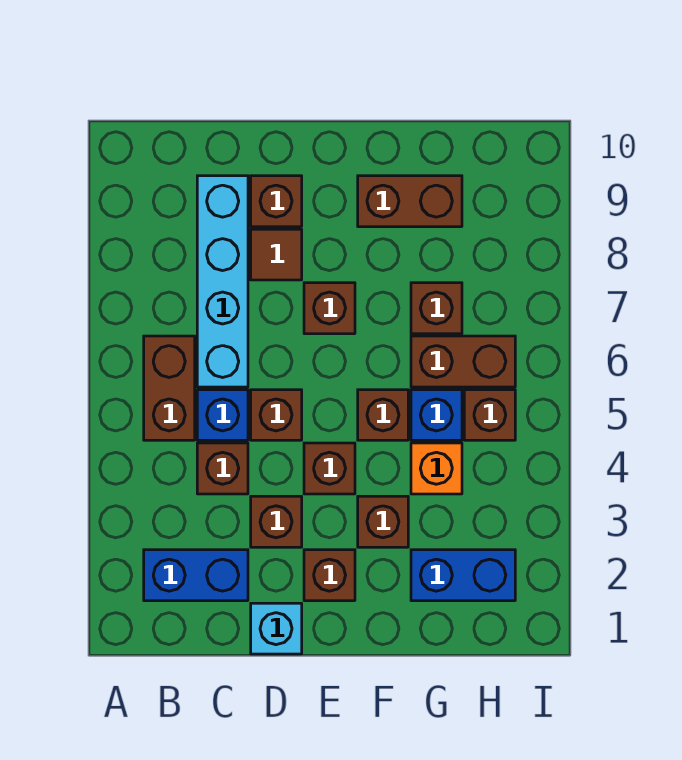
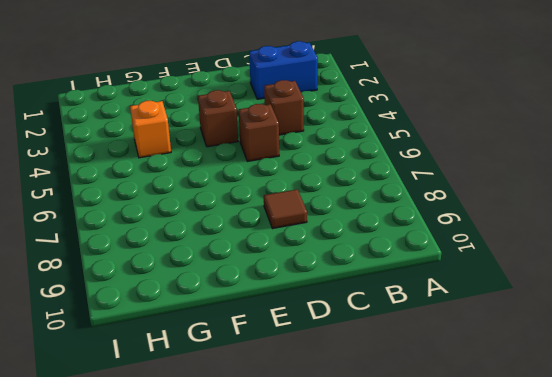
none -> brown 1x2 brick [144,336,195,440]
none -> blue 1x1 brick [197,390,248,440]
none -> cyan 1x4 brick [197,176,248,387]

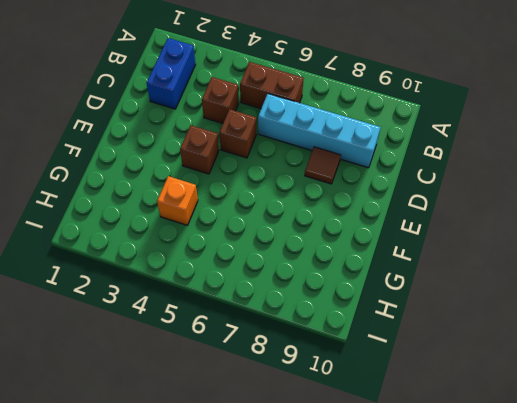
none -> blue 1x1 brick [197,390,248,440]
none -> cyan 1x1 brick [251,603,302,654]
none -> brown 1x1 brick [251,496,302,547]

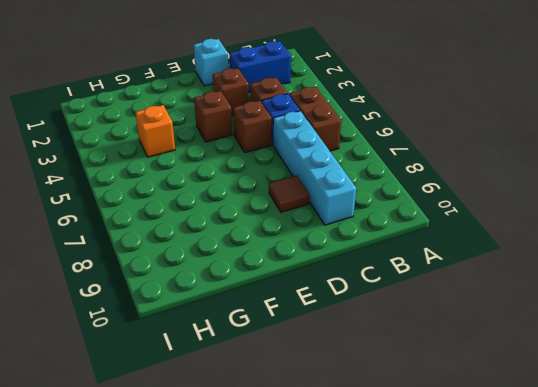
none -> brown 1x1 brick [251,176,302,227]
none -> brown 1x1 brick [304,550,355,601]
none -> brown 1x1 brick [304,283,355,334]

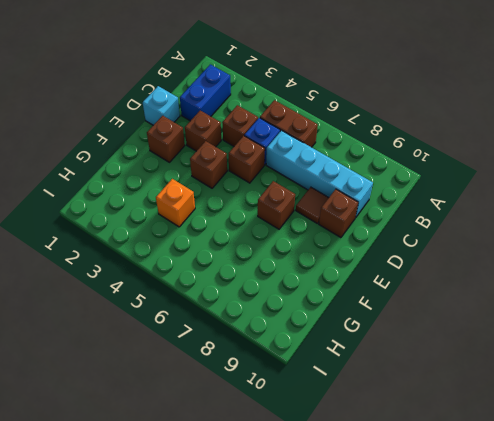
none -> brown 1x1 brick [358,496,408,547]
none -> brown 1x1 brick [358,390,408,440]
none -> brown 1x2 brick [358,176,462,227]

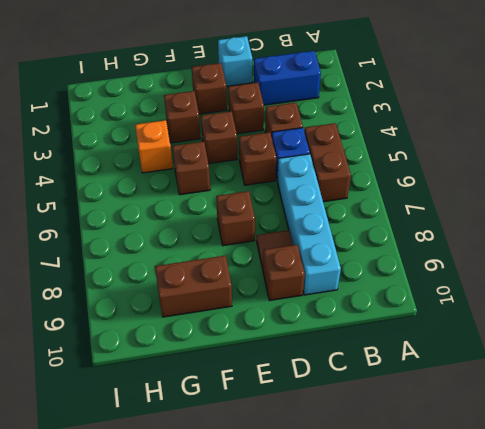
none -> blue 1x2 brick [411,550,515,601]
none -> blue 1x1 brick [411,390,462,440]
none -> brown 1x2 brick [411,336,515,387]

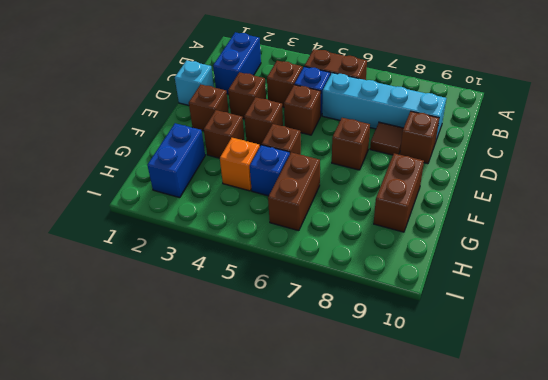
none -> brown 1x1 brick [411,283,462,334]
none -> brown 1x1 brick [464,390,515,440]

